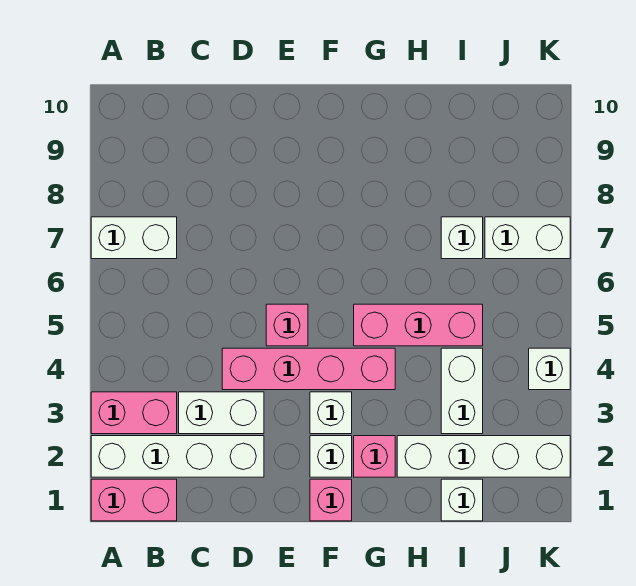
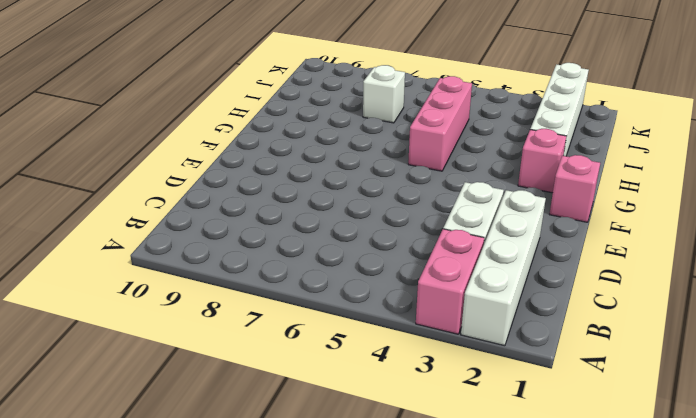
none -> pink 1x2 brick [91,479,177,521]
none -> white 1x2 brick [91,217,177,259]
none -> pink 1x4 brick [222,348,395,390]

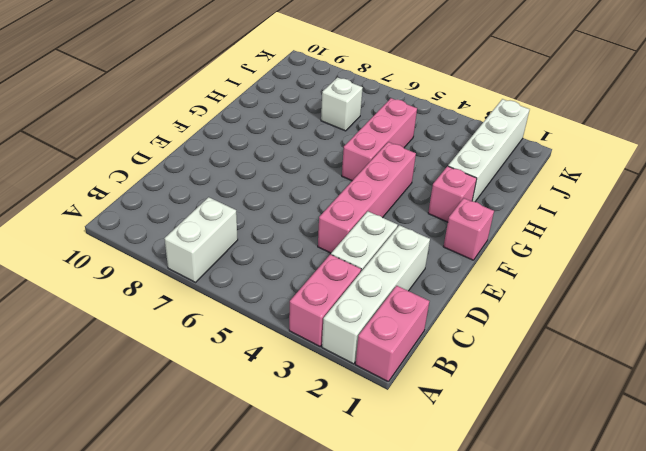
none -> pink 1x1 brick [266,304,308,346]
none -> white 1x1 brick [310,436,352,477]
none -> white 1x1 brick [310,392,352,434]

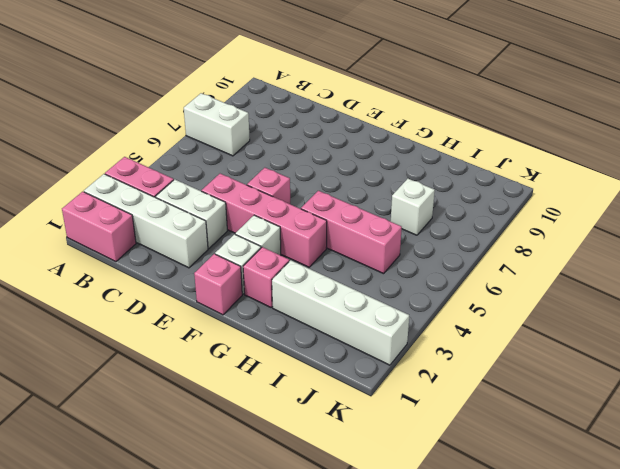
none -> white 1x1 brick [441,479,483,521]
none -> white 1x2 brick [441,348,483,434]
none -> white 1x2 brick [485,217,570,259]

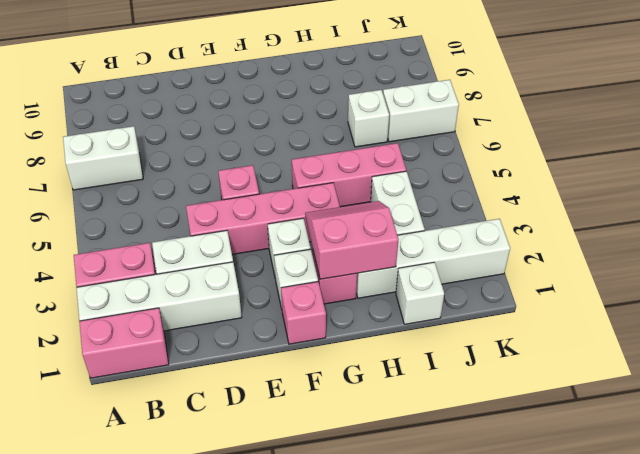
pink 2x2 slope [305,201,398,279] -> none
none -> white 1x1 brick [529,348,570,390]

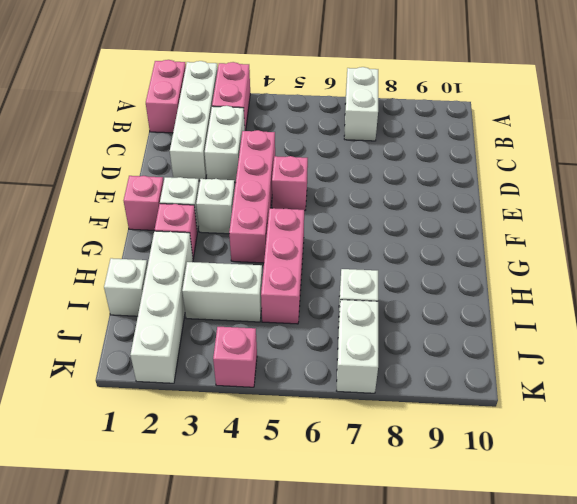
pink 1x1 brick [213,327,257,387] -> white 1x1 brick [529,348,570,390]

